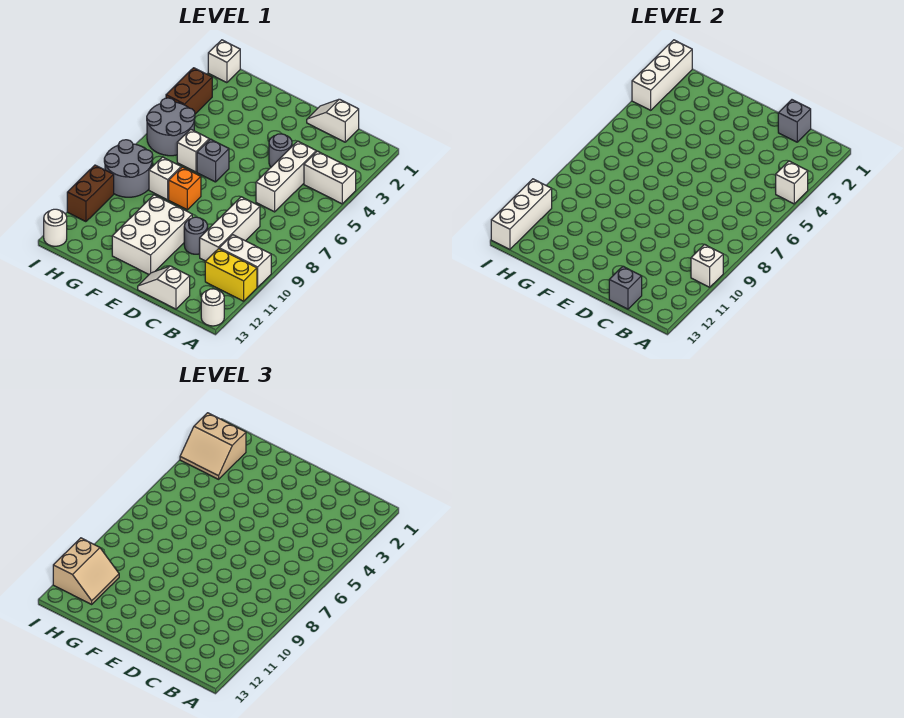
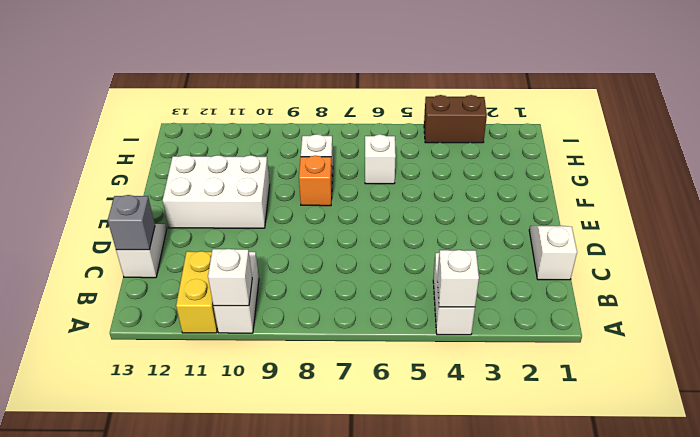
none -> white 1x1 round brick [201,289,224,326]
none -> white 1x3 brick [256,141,316,212]
none -> white 1x3 brick [200,197,260,261]

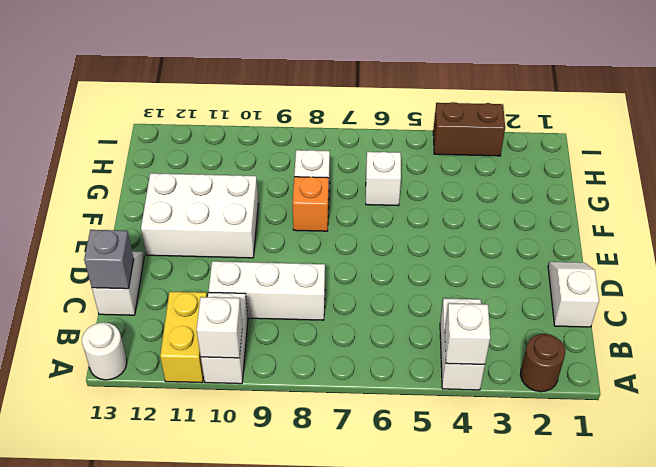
brown 1x1 round brick [520,334,565,392] -> none
none -> white 1x3 brick [256,141,316,212]
none -> grey 1x1 round brick [269,134,292,167]
none -> grey 1x1 round brick [184,217,208,254]

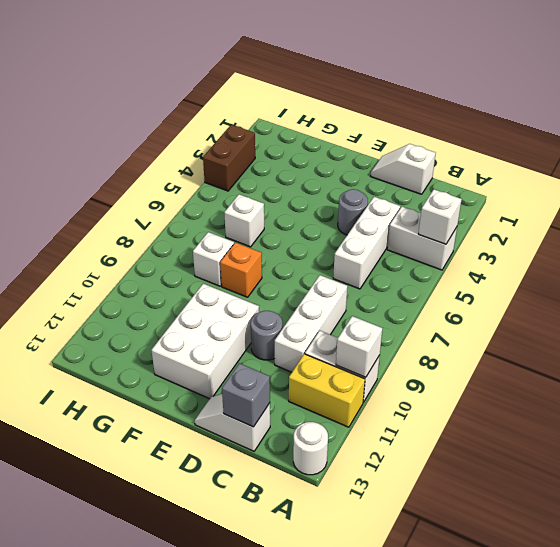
none -> grey 1x1 brick [197,139,229,182]
none -> grey 2x2 round brick [147,98,195,156]
none -> grey 2x2 round brick [104,140,153,197]

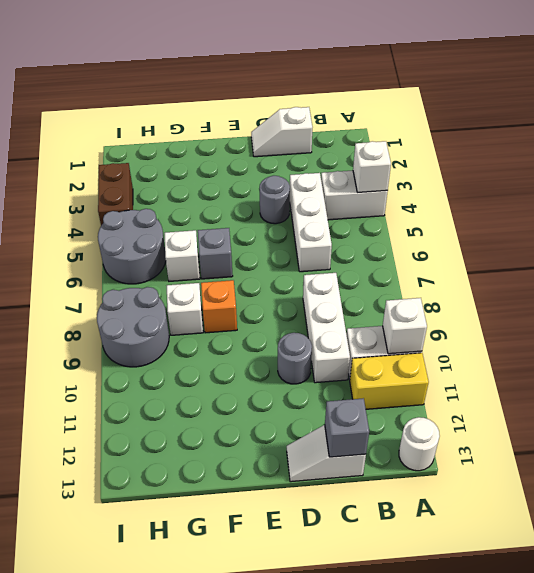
none -> white 2x3 brick [112,195,192,274]
none -> white 1x1 brick [208,40,240,83]
none -> brown 1x2 brick [67,165,114,222]

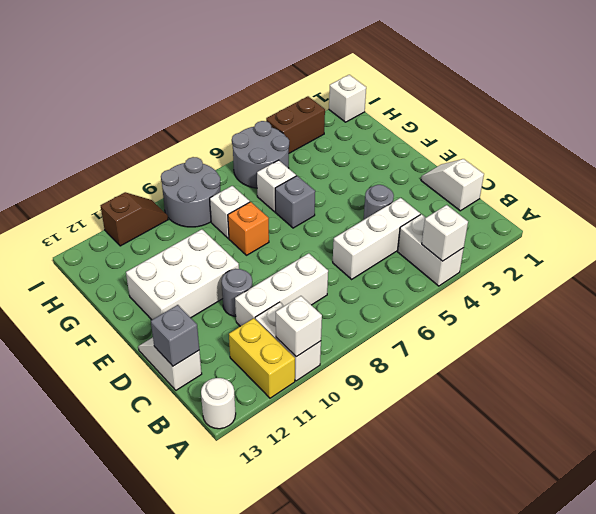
brown 1x2 slope [101,192,168,246] -> brown 1x2 brick [67,165,114,222]
none -> white 1x1 round brick [44,209,67,246]
none -> grey 1x1 brick [778,100,811,142]
none -> white 1x3 brick [632,40,692,110]

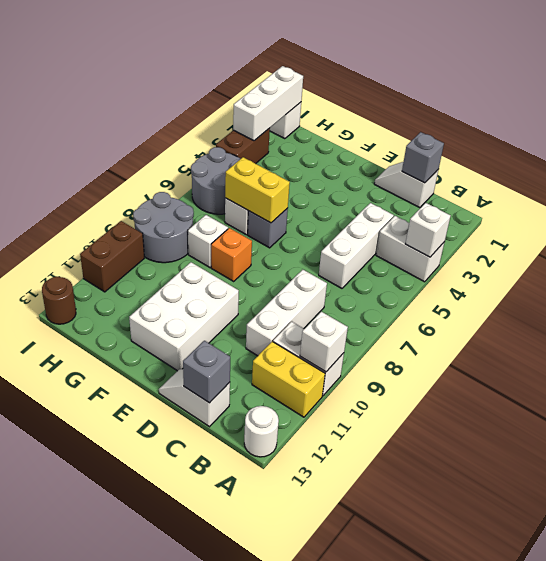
yellow 1x2 brick [225,157,290,223] -> none
brown 1x1 round brick [42,277,76,324] -> white 1x1 round brick [44,209,67,246]
none -> grey 1x1 round brick [269,134,292,167]
none -> grey 1x1 round brick [184,217,208,254]
none -> white 1x3 brick [491,179,552,249]

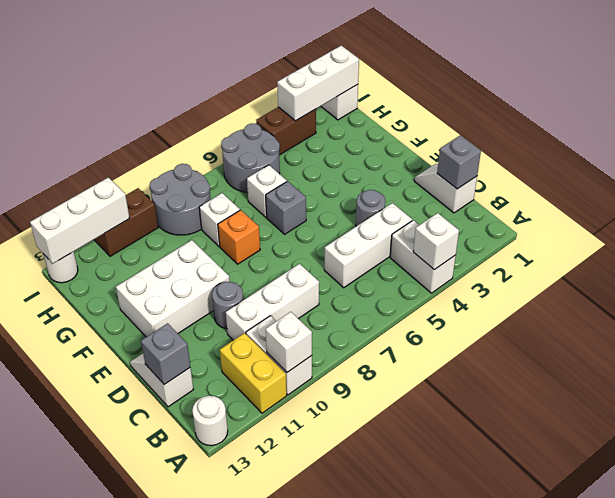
none -> tan 2x2 slope [180,413,246,479]
none -> tan 2x2 slope [53,538,119,604]

